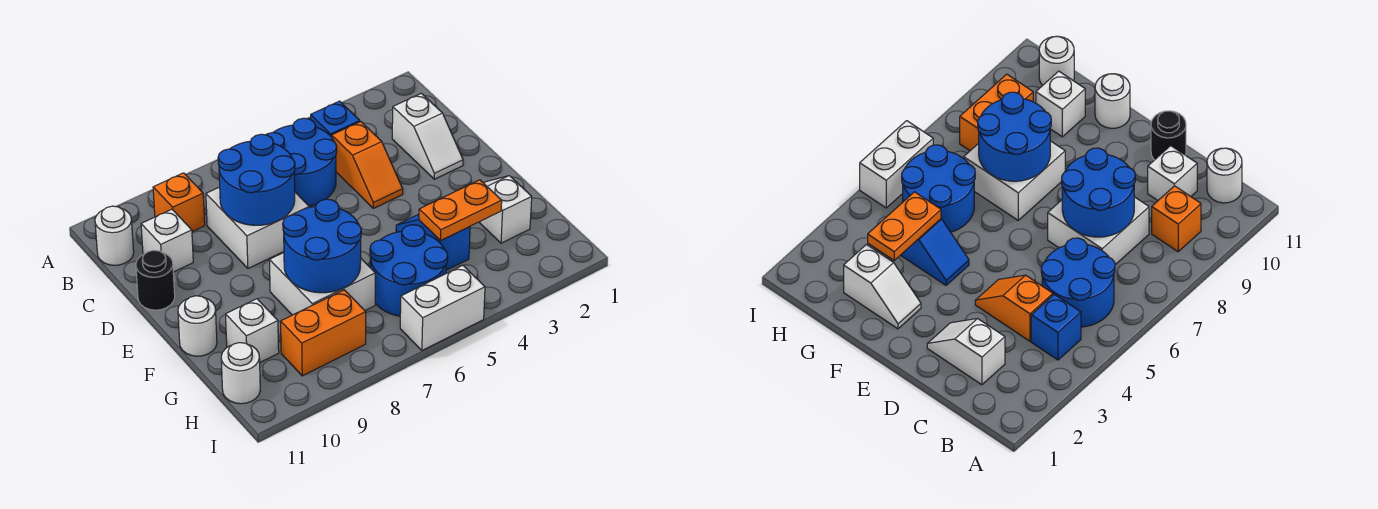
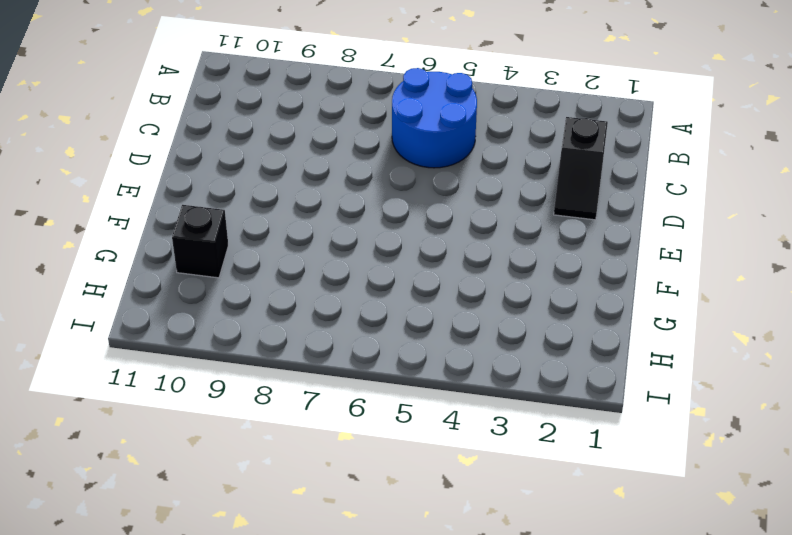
black 1x2 slope [554,117,608,220] -> white 1x2 slope [392,93,463,179]
black 1x1 brick [172,205,228,278] -> white 1x1 brick [226,299,279,362]
none -> blue 1x1 brick [311,101,360,137]
none -> orange 1x1 brick [153,173,205,232]
none -> white 1x1 round brick [95,206,134,265]

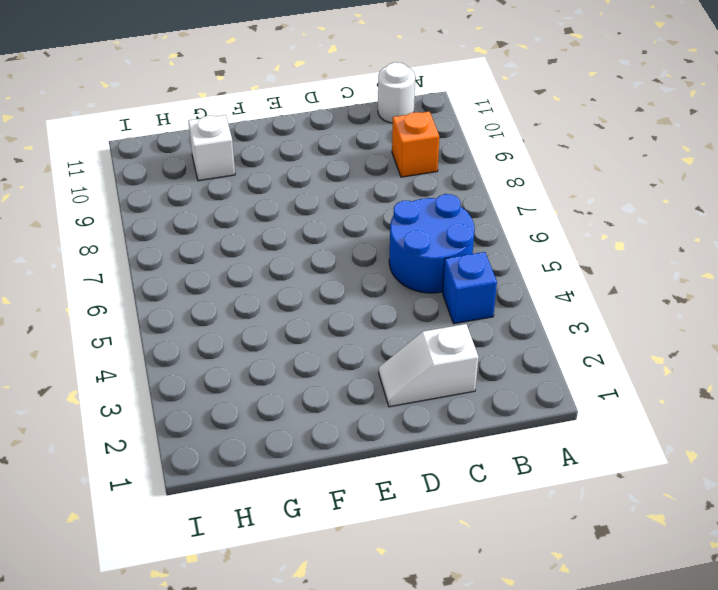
none -> orange 1x2 slope [332,122,403,208]
none -> white 2x2 brick [206,187,309,268]
none -> white 1x1 brick [141,209,193,272]

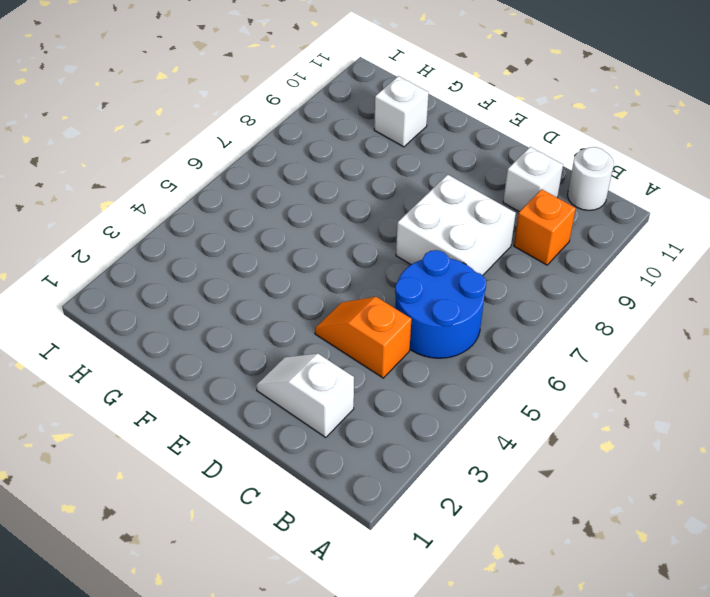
none -> blue 1x1 brick [311,101,360,137]
none -> black 1x1 round brick [136,250,175,310]
none -> white 1x2 slope [479,176,532,243]

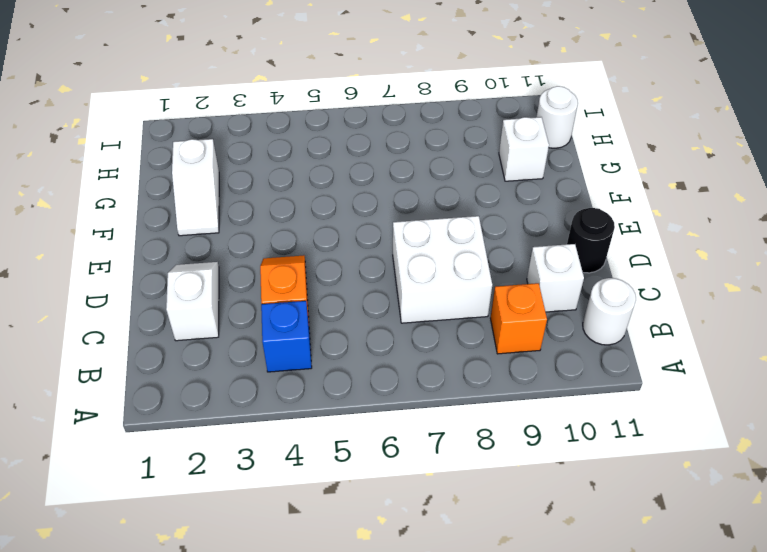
none -> blue 2x2 round brick [266,118,337,206]
none -> blue 1x2 slope [396,214,470,270]
none -> white 2x2 brick [269,253,375,315]

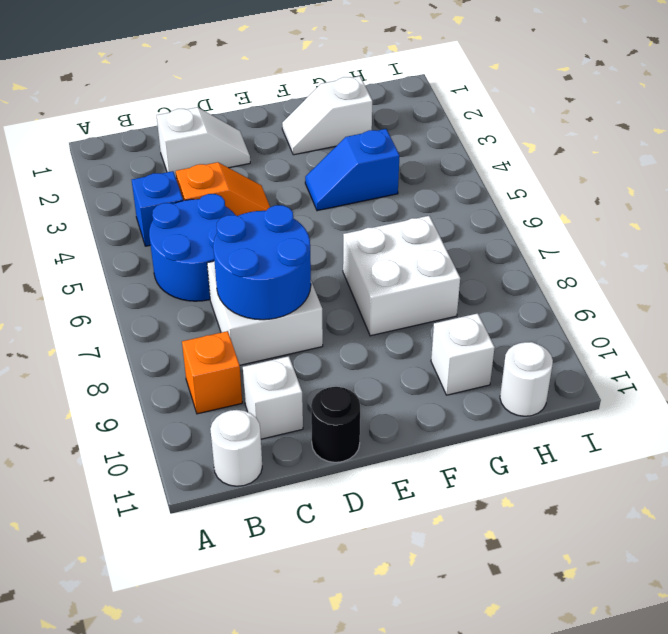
none -> white 1x1 round brick [178,296,217,356]
none -> blue 2x2 round brick [370,225,448,316]
none -> orange 1x2 brick [281,290,366,376]

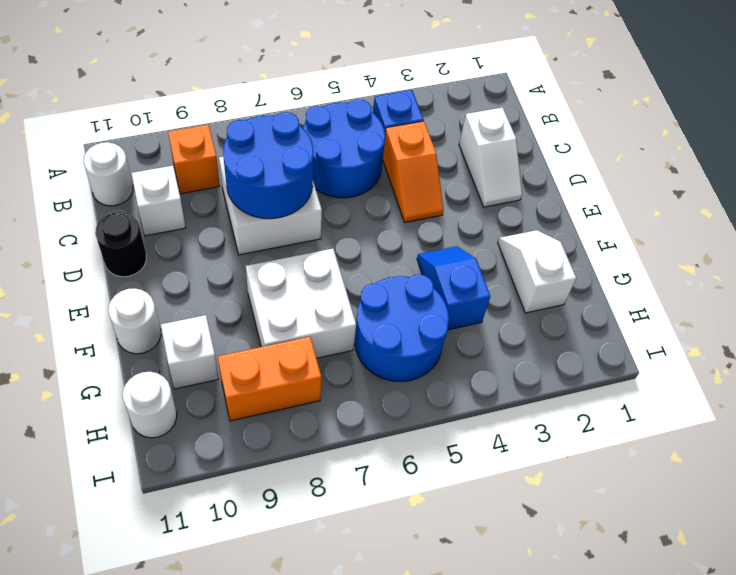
none -> white 1x2 brick [400,265,485,350]
none -> blue 2x2 round brick [283,199,361,293]
none -> orange 1x2 plate [419,180,502,241]

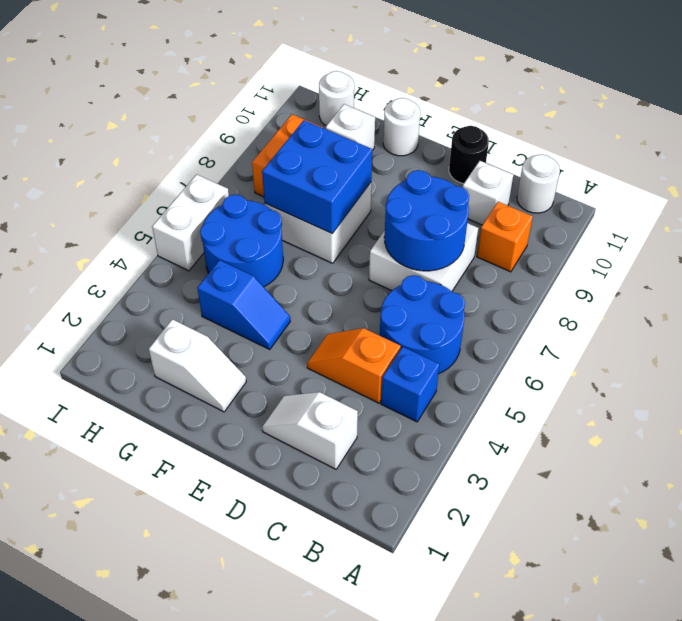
blue 2x2 brick [262,120,372,233] -> blue 2x2 round brick [283,199,361,293]
none -> orange 1x2 plate [419,180,502,241]

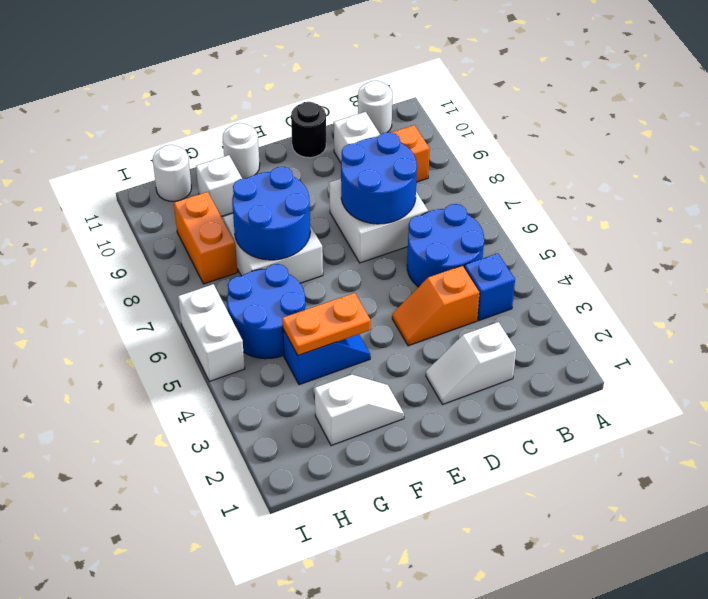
orange 1x2 plate [282,293,371,355] -> orange 1x2 plate turned to [419,180,502,241]

